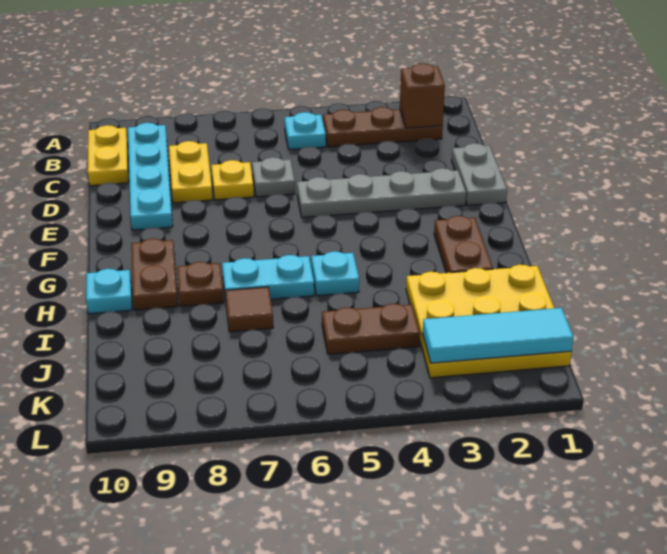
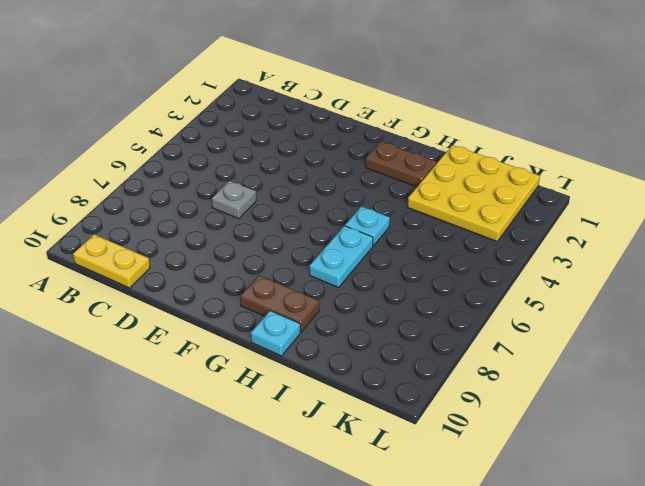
none -> brown 1x3 plate [323,107,443,147]
none -> cyan 1x1 plate [285,112,326,150]
none -> cyan 1x4 plate [128,123,173,230]

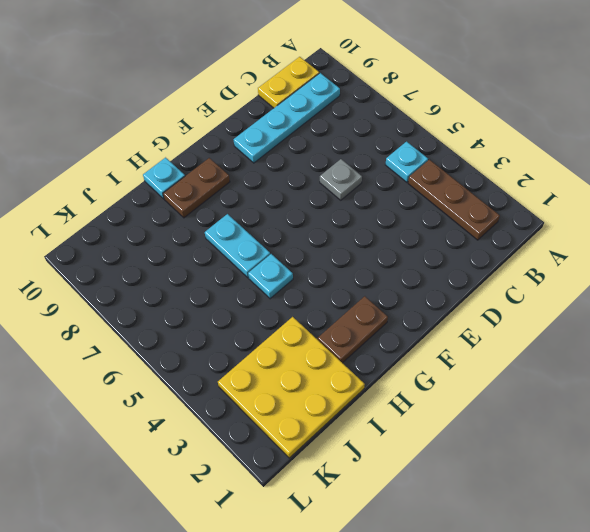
none -> yellow 1x2 plate [169,141,213,203]
none -> grey 1x2 plate [452,143,507,205]
none -> yellow 1x1 plate [211,160,254,200]

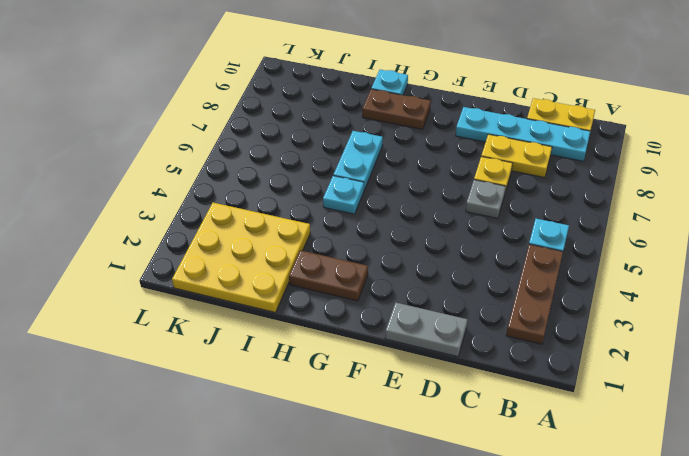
none -> grey 1x4 plate [297,168,466,218]
none -> brown 1x1 plate [177,262,224,306]
none -> brown 1x1 tile [225,287,273,332]

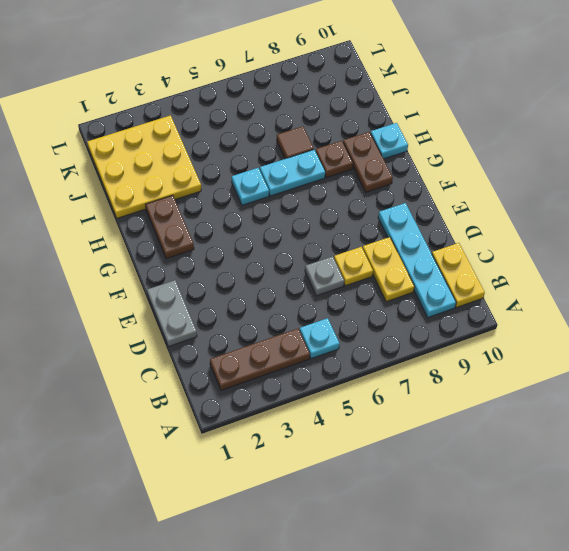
none -> grey 1x4 plate [297,168,466,218]
none -> brown 1x2 plate [322,304,420,354]
none -> brown 1x1 brick [400,63,445,128]

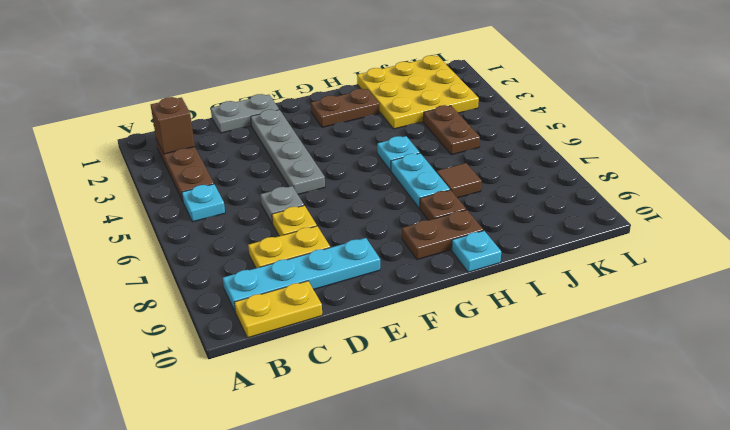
none -> cyan 1x3 tile [423,308,574,363]

